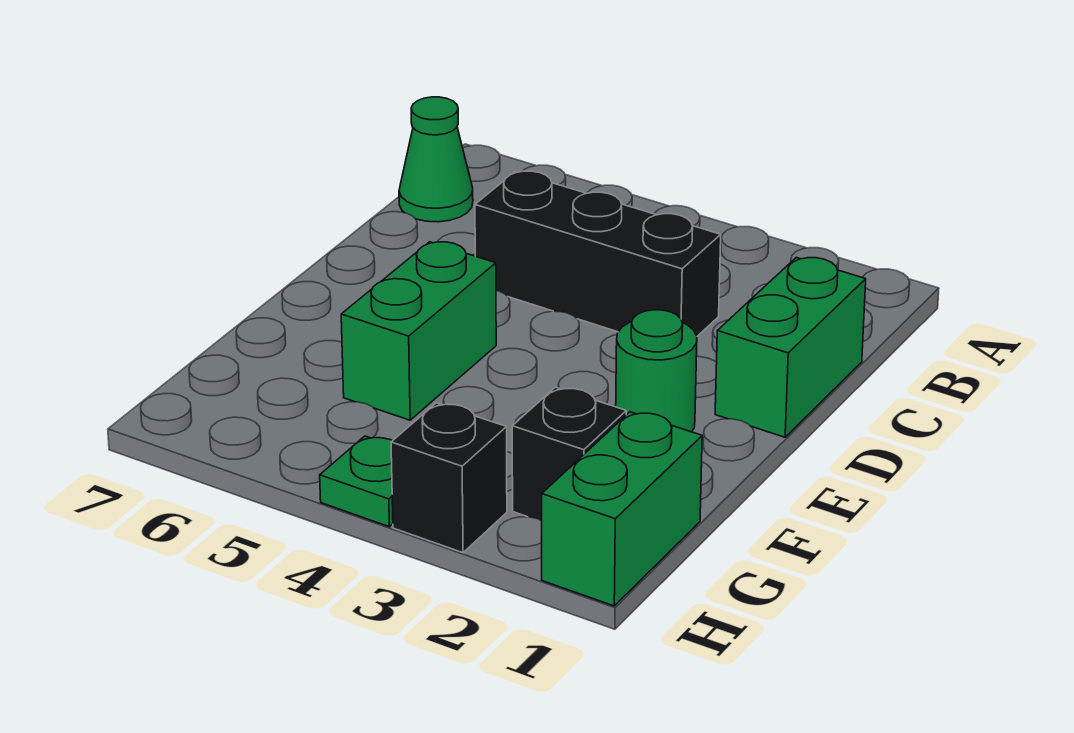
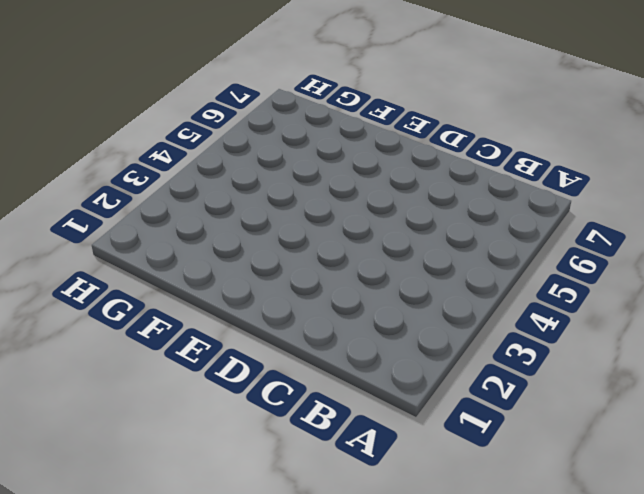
none -> green 1x1 cone [399,97,473,222]
none -> green 1x2 brick [715,257,866,437]

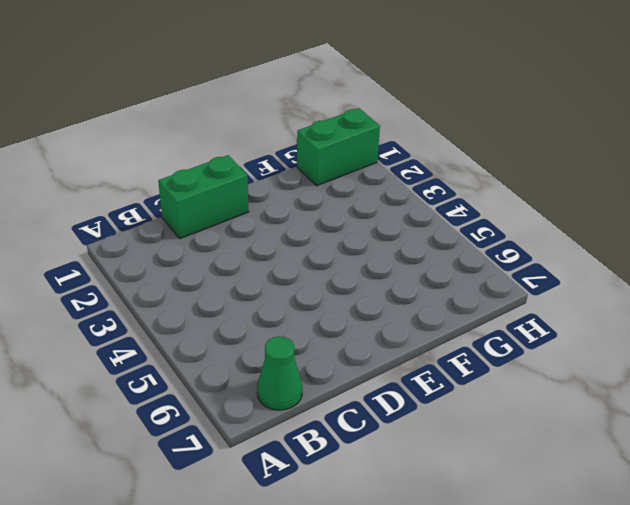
none -> black 1x3 brick [475,171,721,336]
none -> green 1x1 round brick [616,310,697,432]

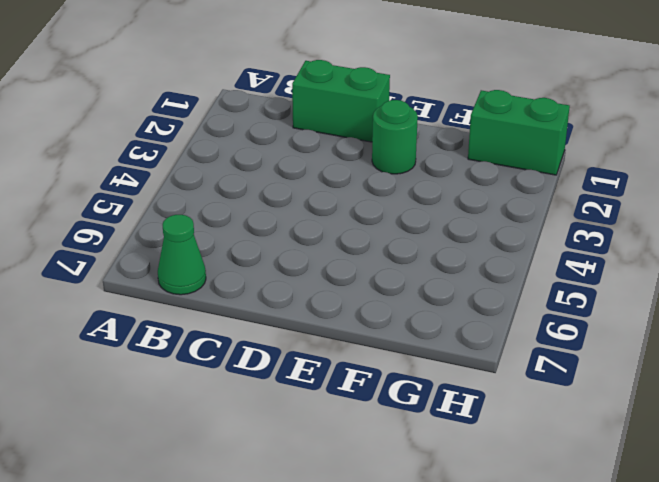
none -> black 1x3 brick [475,171,721,336]
none -> green 1x2 brick [341,242,496,420]

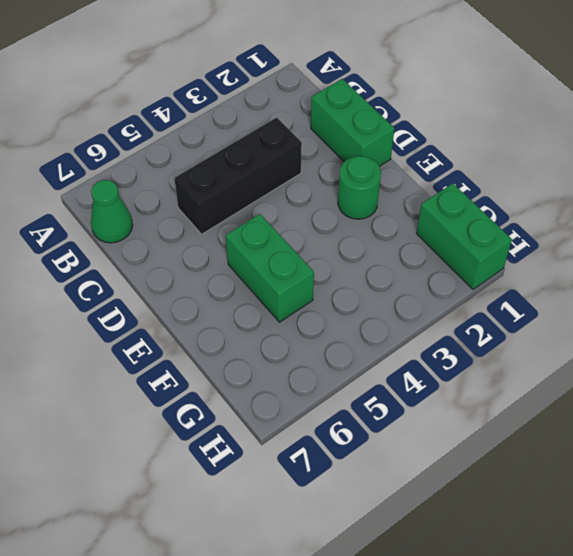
none -> black 1x1 brick [512,387,626,521]
none -> black 1x1 brick [391,403,507,553]

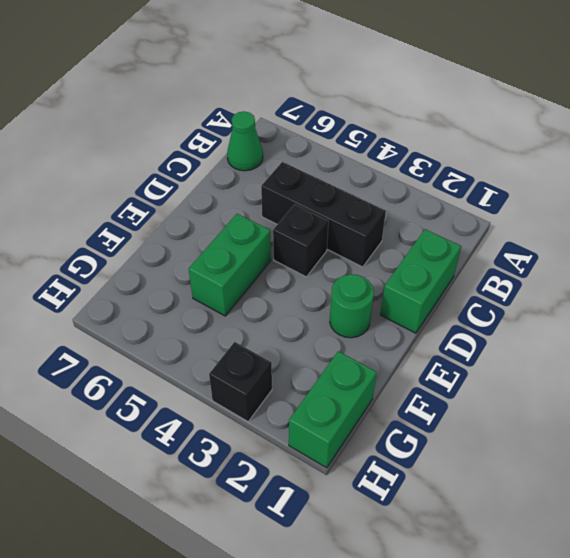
black 1x1 brick [273,204,329,277] -> black 1x1 brick moved to [512,387,626,521]
none -> green 1x1 plate [320,436,393,527]

